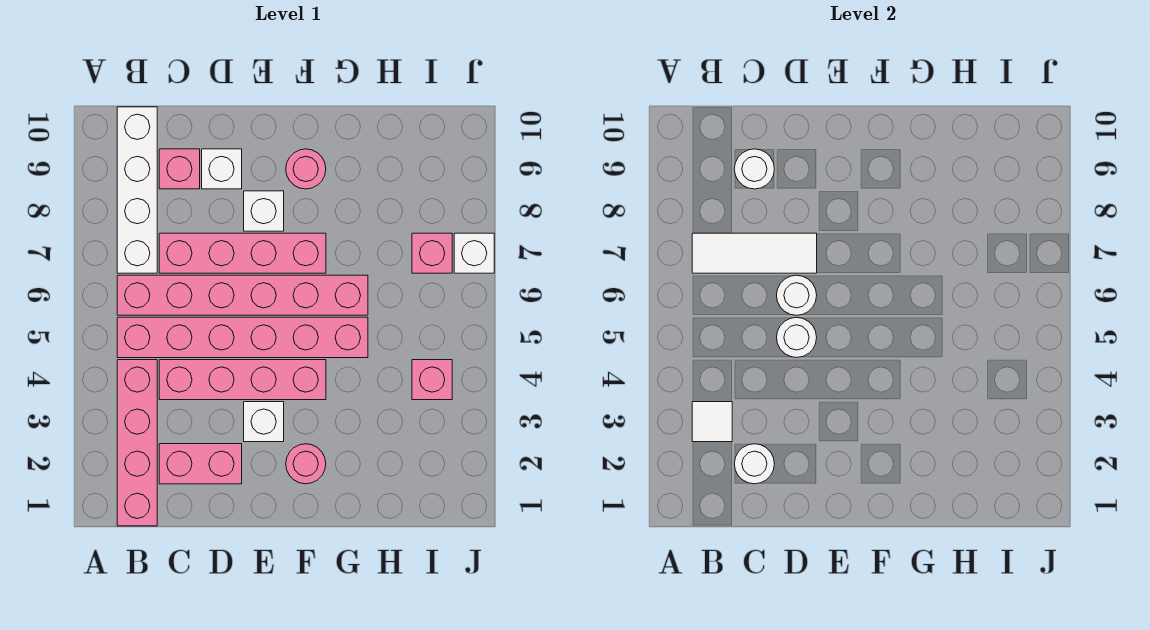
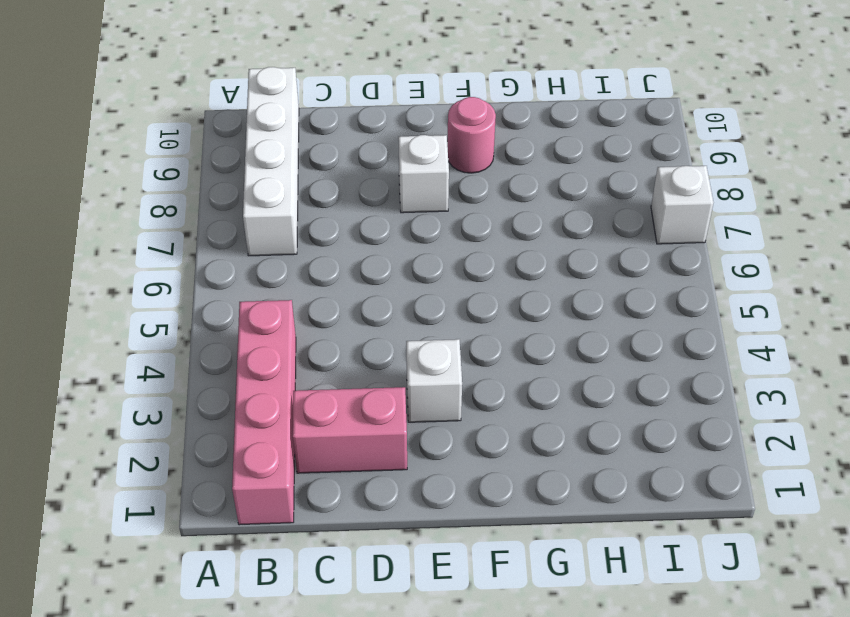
none -> pink 1x6 brick [117,317,368,358]
none -> pink 1x6 brick [117,275,368,315]
none -> pink 1x4 brick [159,360,326,400]

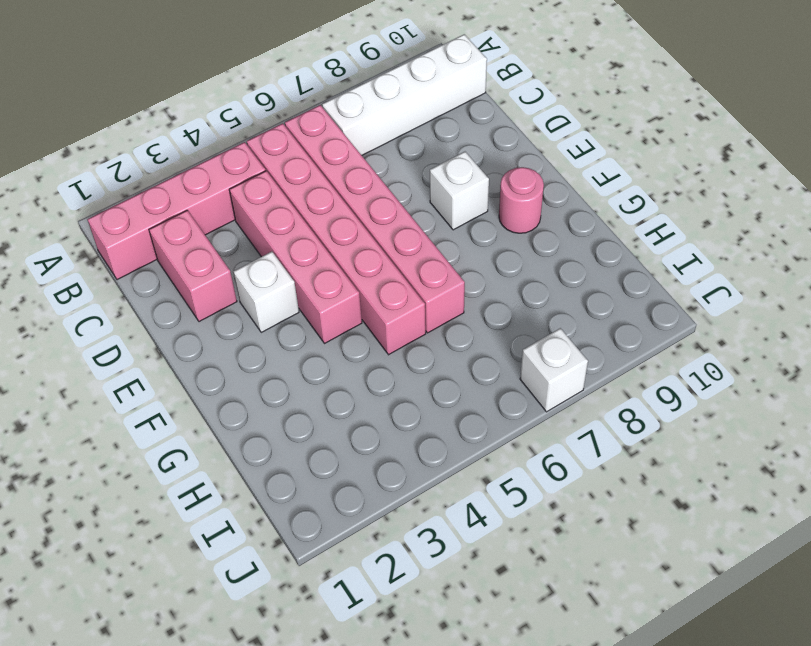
none -> pink 1x4 brick [159,233,326,273]
none -> pink 1x1 brick [159,149,200,189]
none -> white 1x1 brick [202,149,242,189]

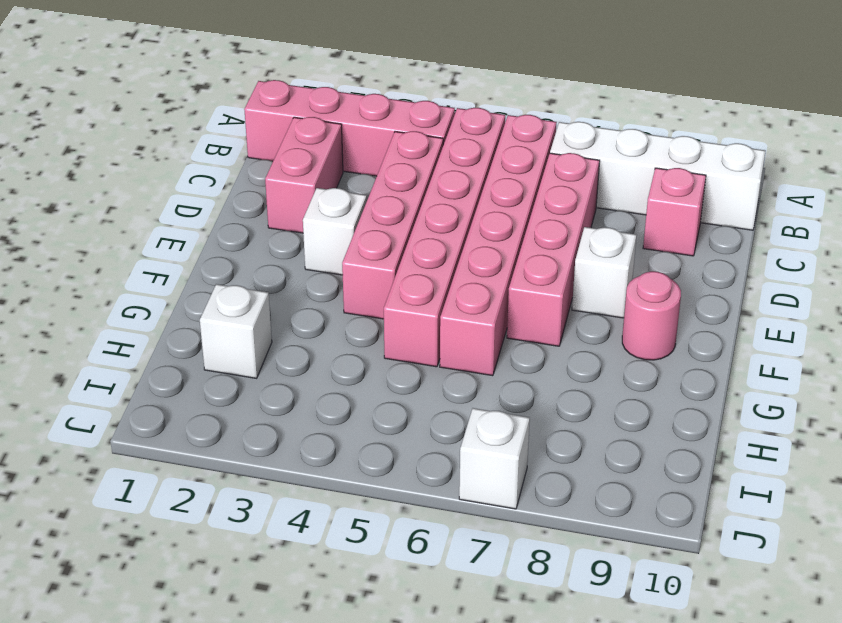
white 1x1 brick [200,284,272,378] -> white 1x1 brick moved to [202,149,242,189]
none -> pink 1x1 round brick [286,444,326,484]
none -> pink 1x1 brick [412,360,452,400]
none -> pink 1x1 brick [412,233,452,273]

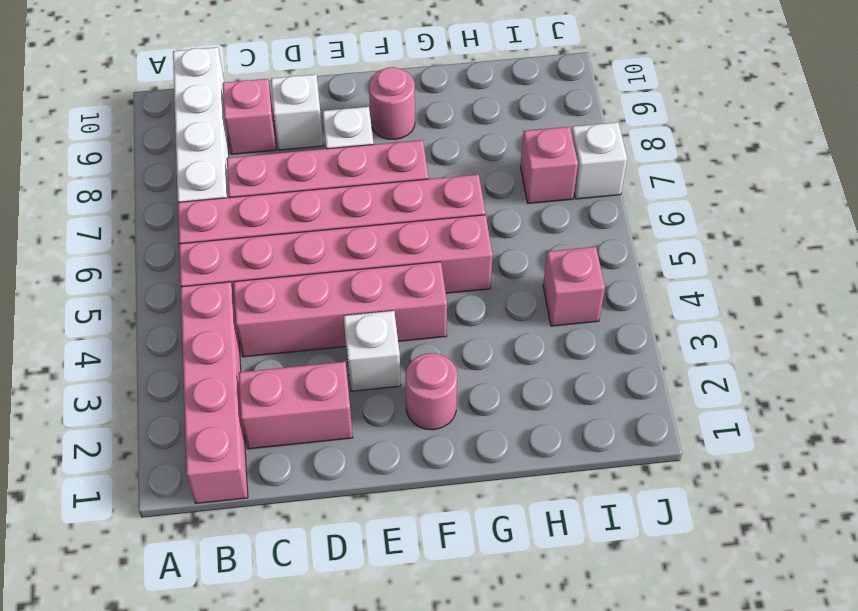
none -> white 1x1 tile [692,402,732,442]
none -> white 1x3 tile [692,233,817,273]
none -> white 1x1 round brick [734,444,774,484]

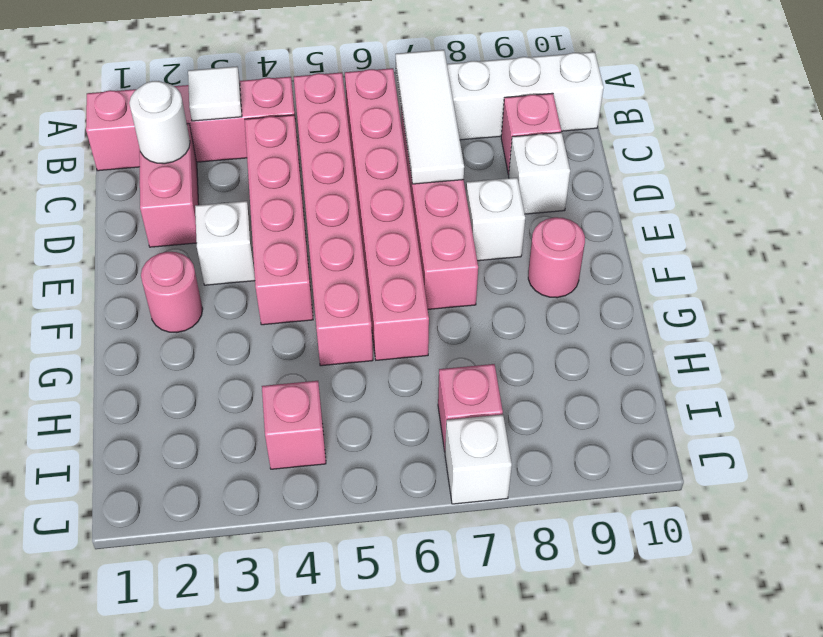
none -> white 1x1 round brick [734,149,774,189]
none -> white 1x1 round brick [777,317,817,358]
none -> white 1x1 round brick [777,275,817,315]

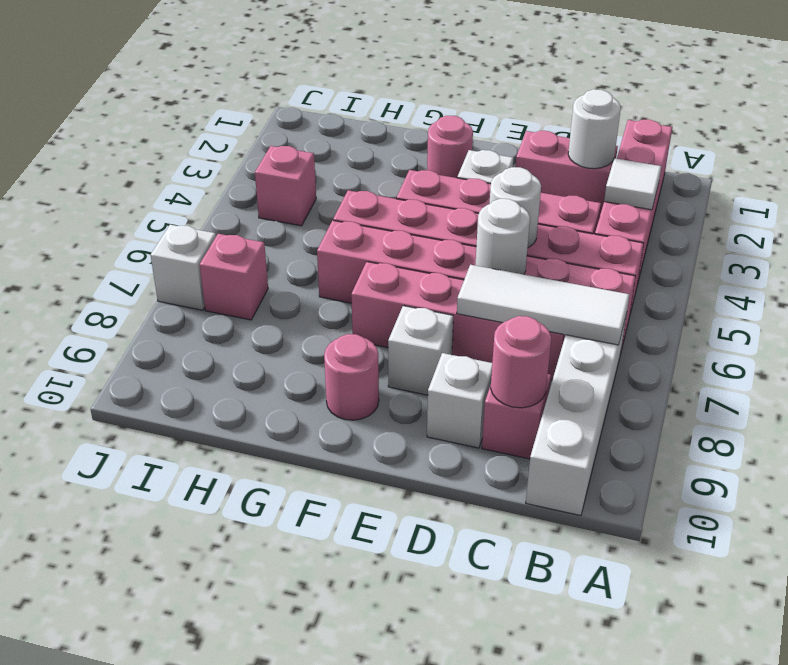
pink 1x1 round brick [491,316,551,408] -> white 1x1 round brick [734,149,774,189]

